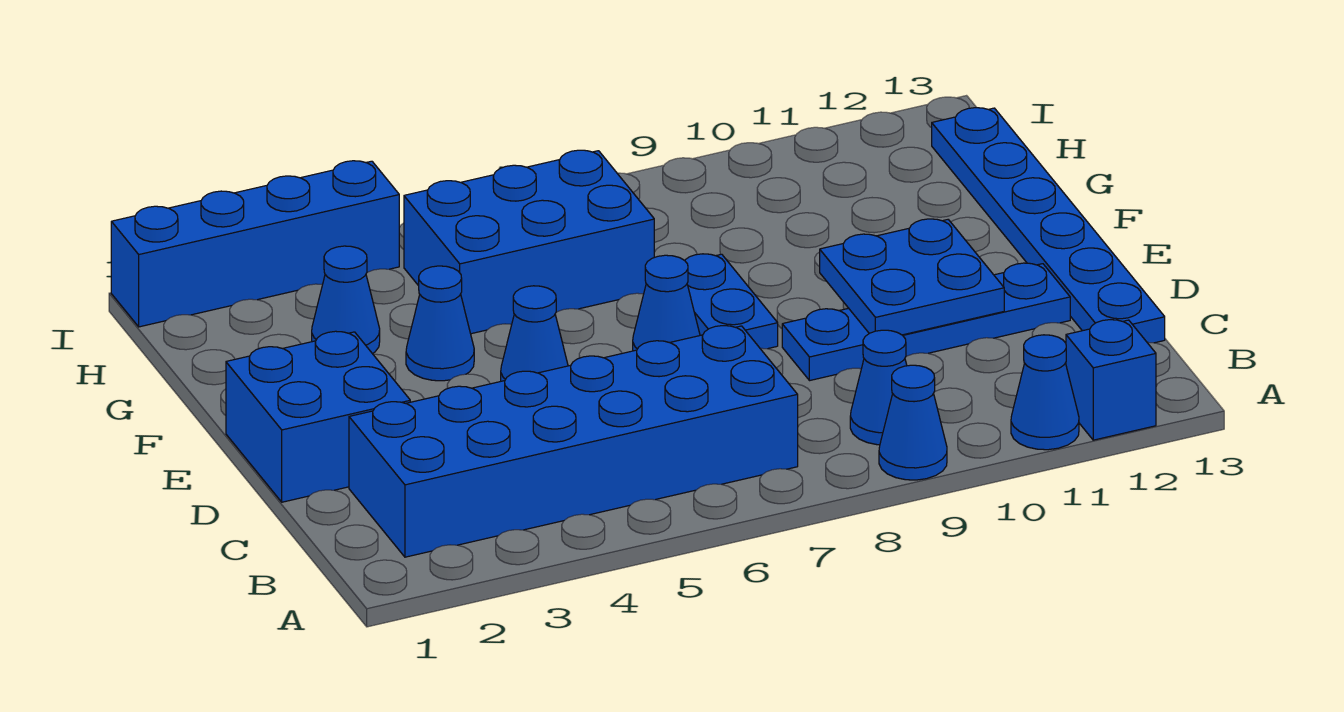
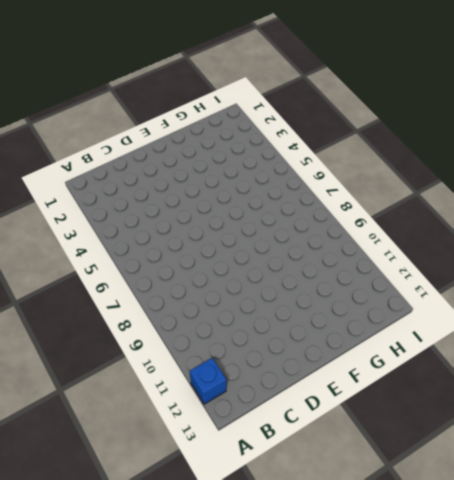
none -> blue 1x1 cone [879,365,947,480]
none -> blue 1x1 cone [1011,335,1079,450]
none -> blue 2x6 brick [349,326,798,557]

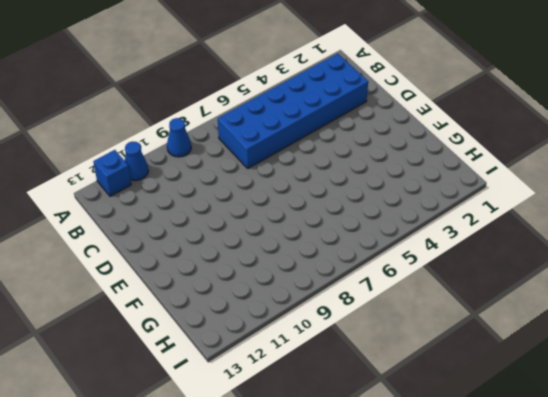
none -> blue 1x1 cone [850,330,907,445]
none -> blue 1x6 plate [932,108,1165,343]
none -> blue 2x2 brick [226,331,410,502]

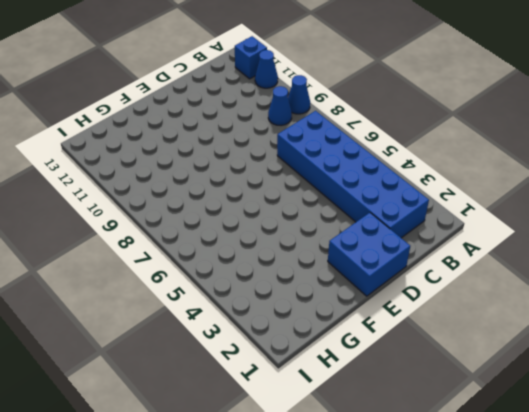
none -> blue 1x6 plate [932,108,1165,343]
none -> blue 1x4 plate [782,263,1070,381]
none -> blue 1x1 cone [501,286,568,381]

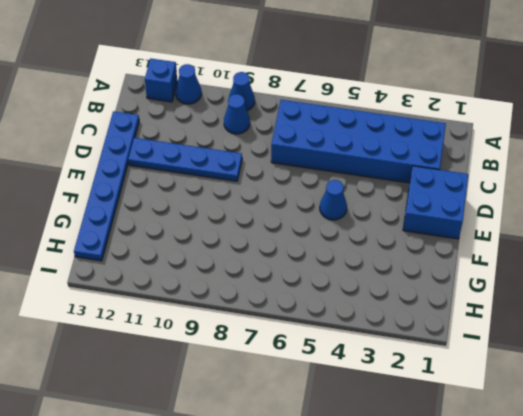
none -> blue 1x1 cone [633,255,700,351]
none -> blue 1x2 plate [685,254,778,349]
none -> blue 1x1 cone [406,266,474,381]

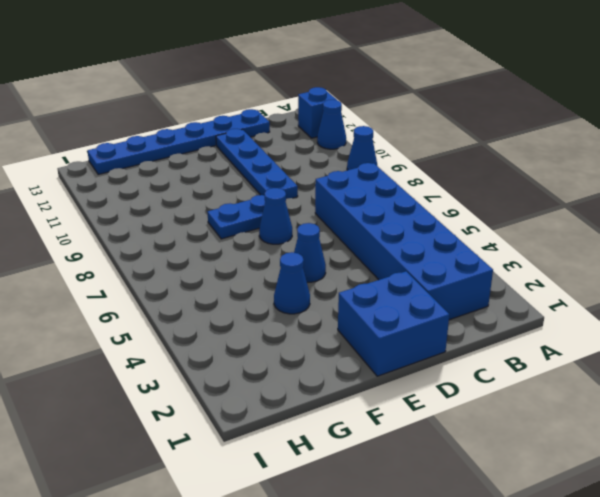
none -> blue 1x1 cone [850,330,907,445]
none -> blue 1x1 cone [312,246,380,354]
none -> blue 2x3 brick [404,150,654,334]

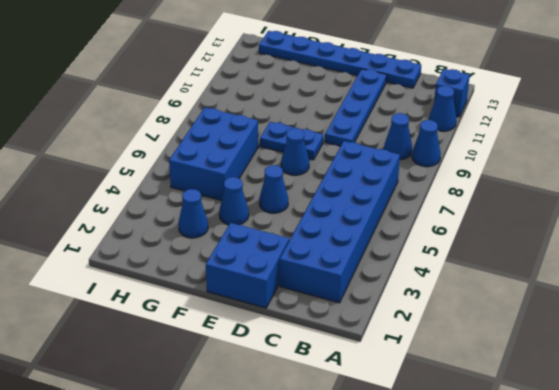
none -> blue 1x4 brick [111,161,399,327]
none -> blue 2x2 plate [820,219,1004,335]

